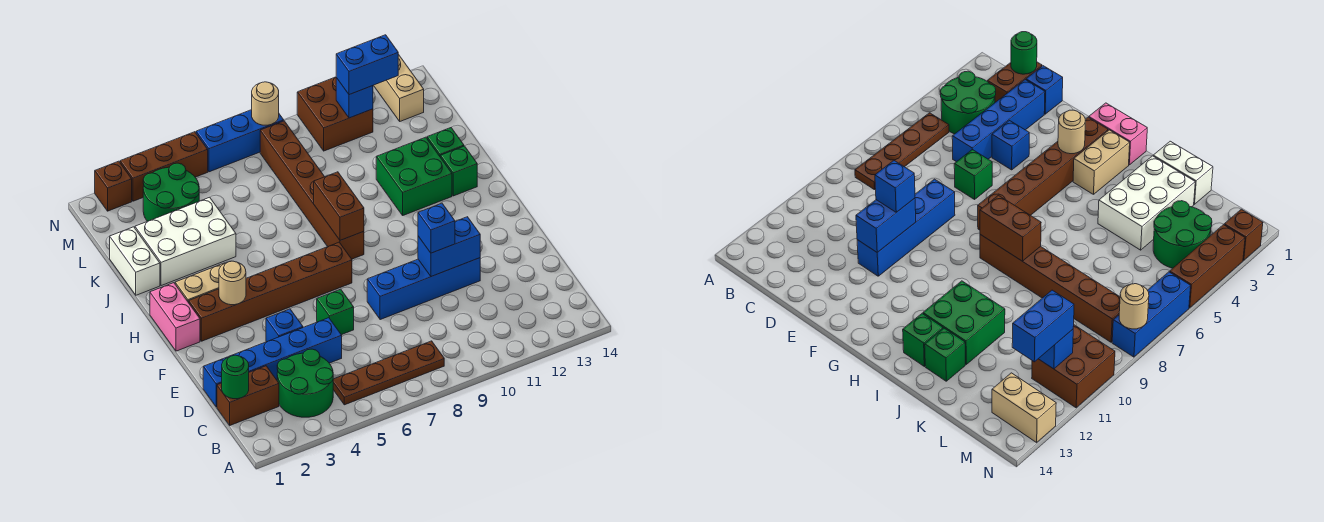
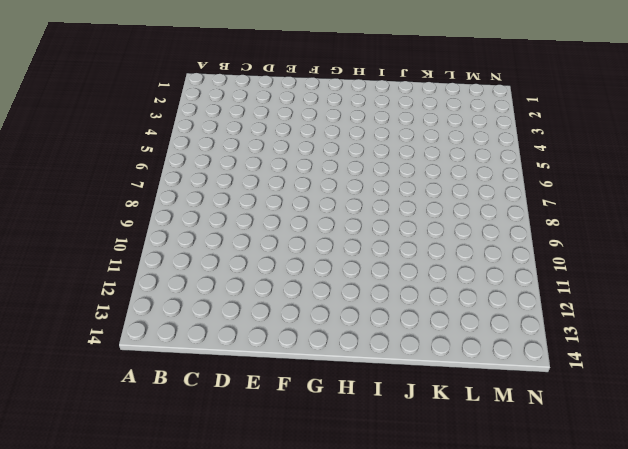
none -> green 2x2 round brick [277,349,333,417]
none -> brown 1x4 plate [333,341,444,405]
none -> brown 1x2 brick [217,366,279,425]
none -> blue 1x1 brick [203,357,228,407]

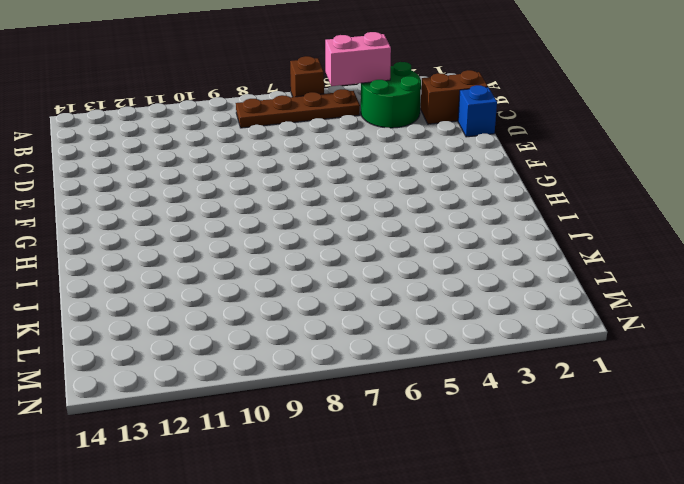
brown 1x1 brick [290,56,324,97] -> brown 1x1 brick moved to [95,161,132,211]
pink 1x2 brick [325,32,391,86] -> pink 1x2 brick turned to [150,283,200,351]
none -> blue 1x4 brick [229,318,342,380]
none -> blue 1x1 brick [266,309,303,342]
none -> green 1x1 brick [317,289,354,335]
none -> blue 1x4 brick [367,258,480,320]

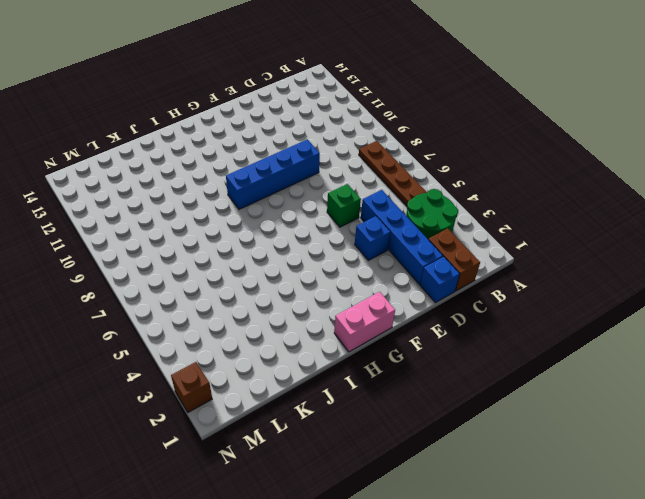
blue 1x4 brick [226,139,320,209] -> blue 1x4 brick turned to [367,258,480,320]
none -> brown 1x6 brick [189,242,352,341]
none -> tan 1x2 brick [175,263,225,303]
none -> brown 1x6 brick [260,121,364,259]
none -> green 2x2 brick [376,137,452,215]

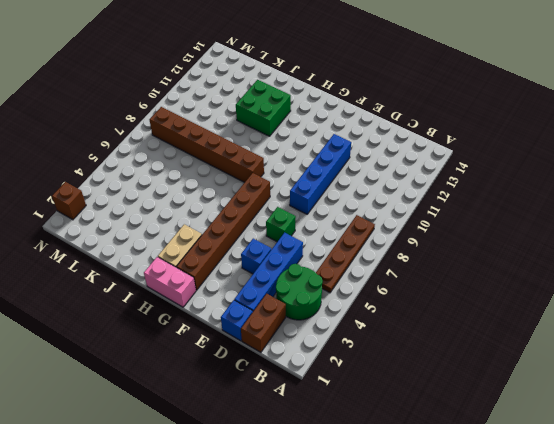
none -> green 1x1 brick [440,146,477,196]
none -> white 1x2 brick [110,227,160,295]
none -> white 2x3 brick [135,197,236,286]
none -> green 1x1 brick [427,128,464,156]

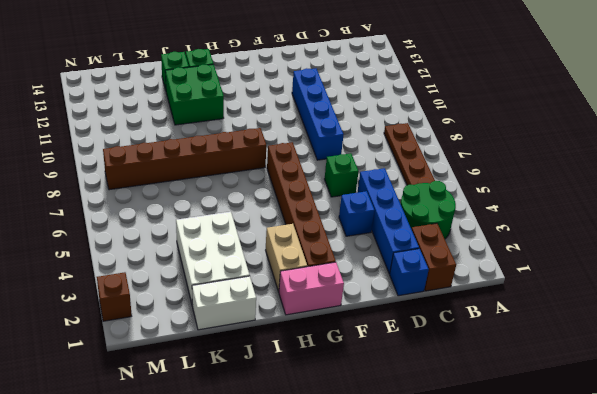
none -> green 2x2 round brick [143,163,199,221]
none -> brown 2x2 brick [297,77,373,151]
none -> tan 1x2 brick [374,54,424,121]
none -> brown 1x3 brick [120,132,208,201]

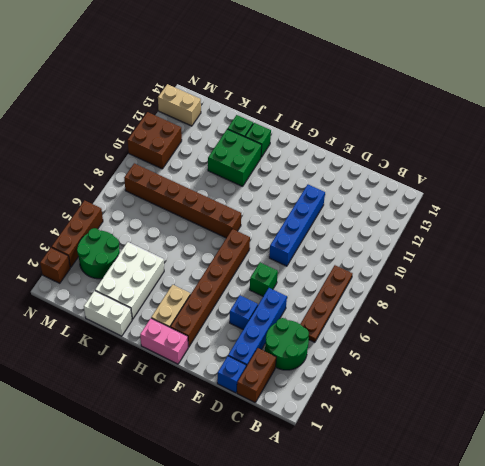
none -> blue 1x3 brick [196,110,284,172]
none -> green 1x1 round brick [222,355,249,399]
none -> blue 1x2 brick [418,217,480,277]
none -> tan 1x1 round brick [219,261,246,305]

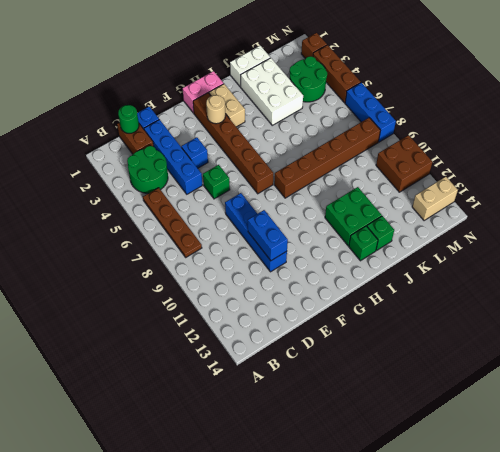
none -> brown 1x2 brick [314,172,364,240]
none -> blue 1x1 brick [336,78,373,118]
none -> tan 1x1 round brick [252,82,279,125]
none -> blue 1x1 brick [418,203,455,253]

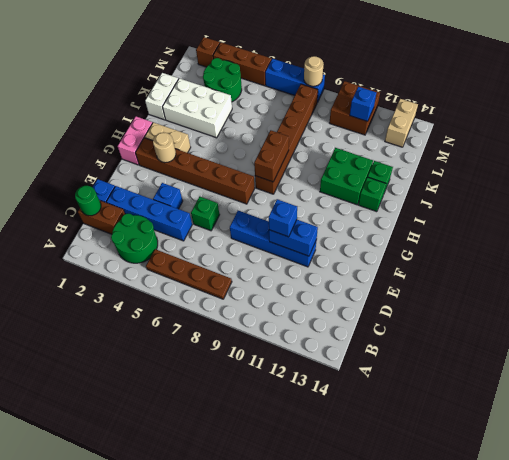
none -> blue 1x2 brick [336,35,398,95]

